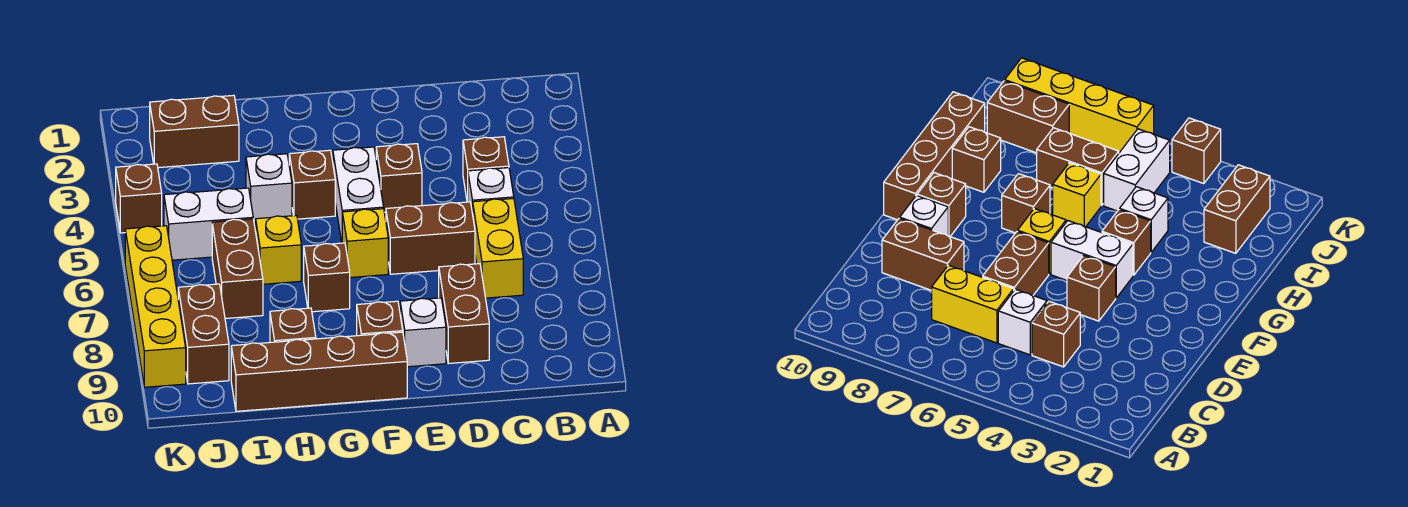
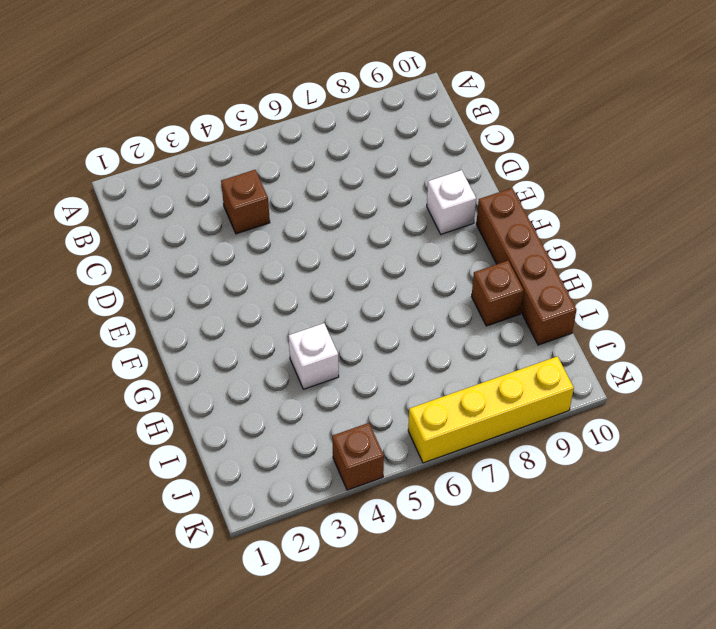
none -> white 1x1 brick [468,168,514,214]
none -> yellow 1x2 brick [473,198,523,298]
none -> brown 1x2 brick [386,202,475,274]

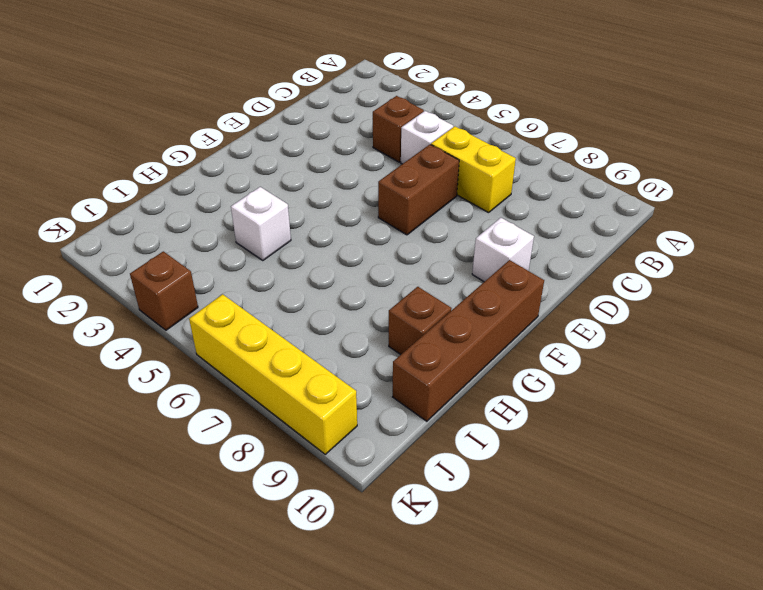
none -> brown 1x2 brick [439,264,489,364]
none -> brown 1x1 brick [376,144,422,212]
none -> white 1x2 brick [333,147,384,242]

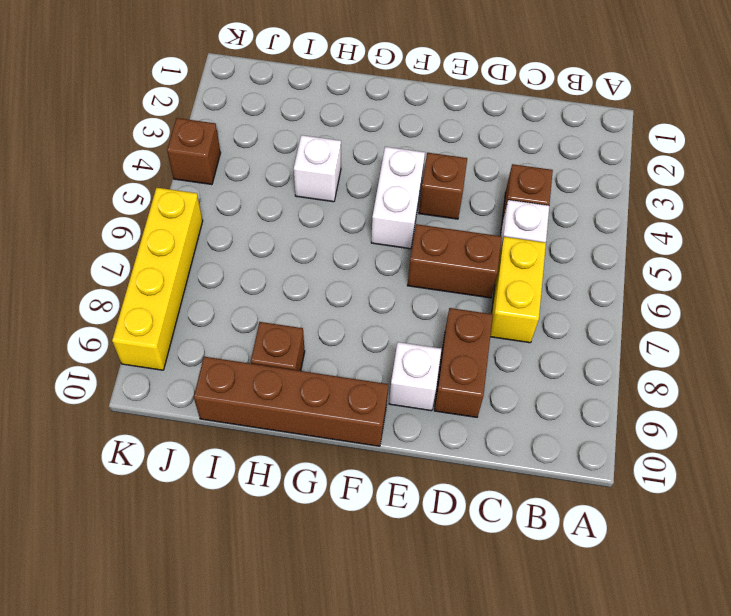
none -> yellow 1x1 brick [342,209,388,277]
none -> brown 1x1 brick [357,301,403,336]
none -> brown 1x1 brick [289,150,335,219]

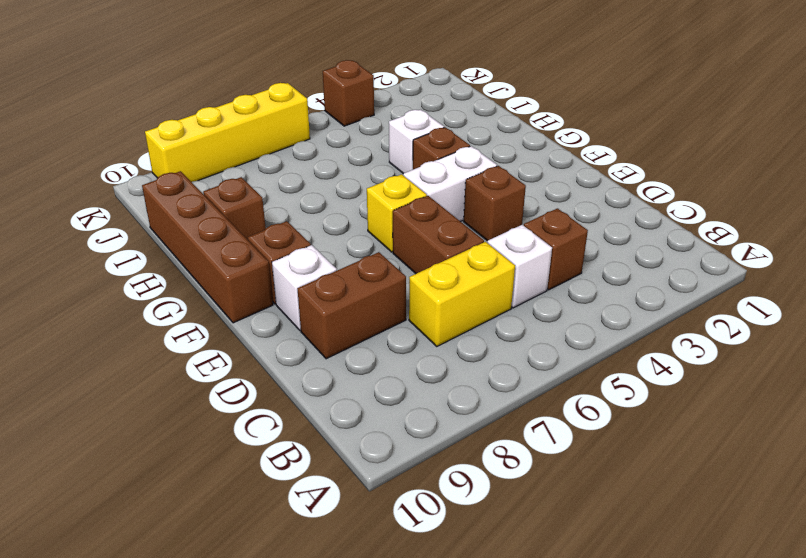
none -> brown 1x1 brick [304,243,350,312]
none -> yellow 1x1 brick [256,215,301,284]
none -> brown 1x2 brick [150,95,239,168]

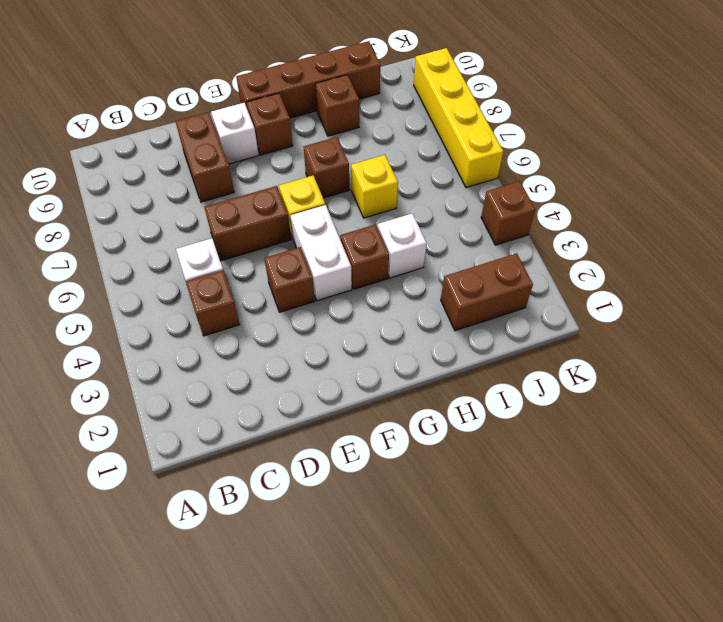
none -> yellow 1x2 brick [473,198,523,298]
none -> white 1x2 brick [164,188,253,260]
none -> brown 1x2 brick [212,219,263,319]

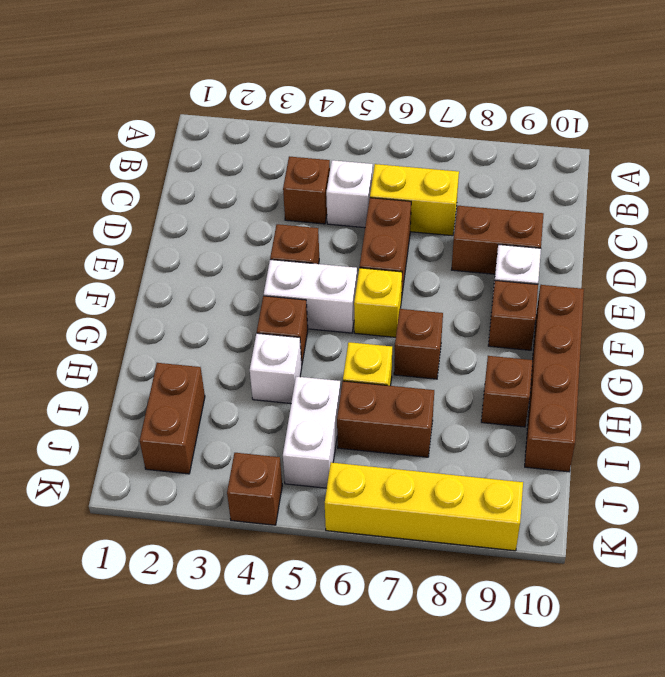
none -> brown 1x2 brick [178,284,229,384]

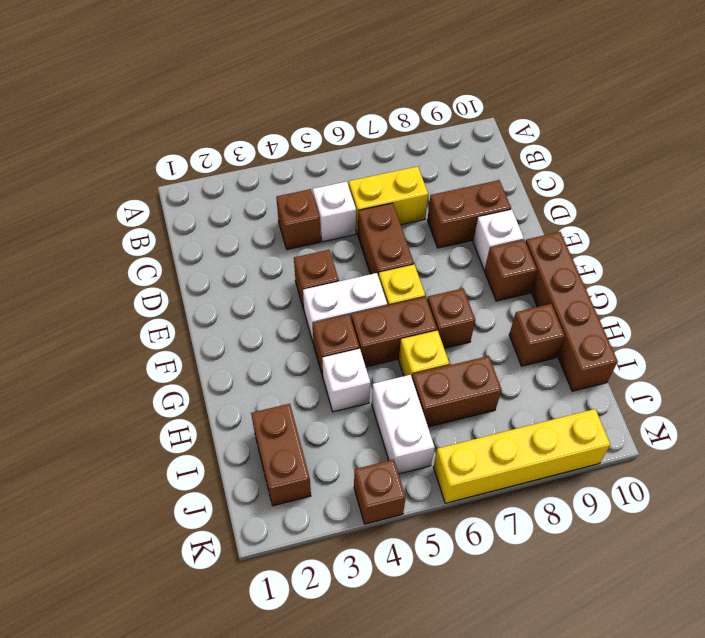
brown 1x2 brick [351,297,437,367] -> brown 1x2 brick moved to [178,284,229,384]

